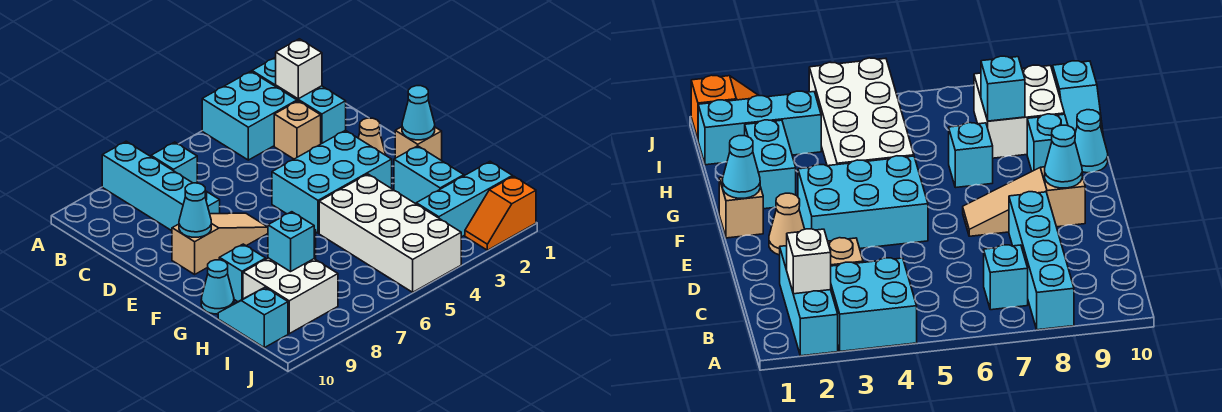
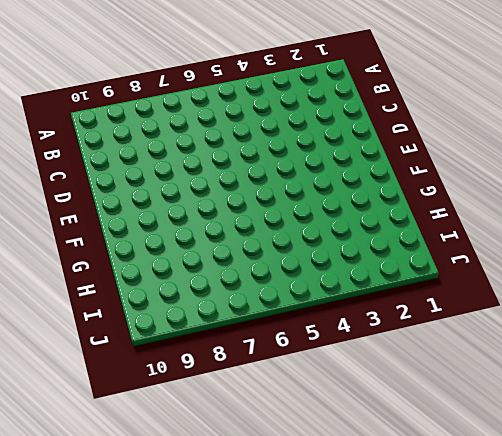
none -> cyan 1x3 brick [252,57,346,144]
none -> cyan 2x2 brick [202,71,297,160]
none -> cyan 1x4 brick [102,141,220,231]

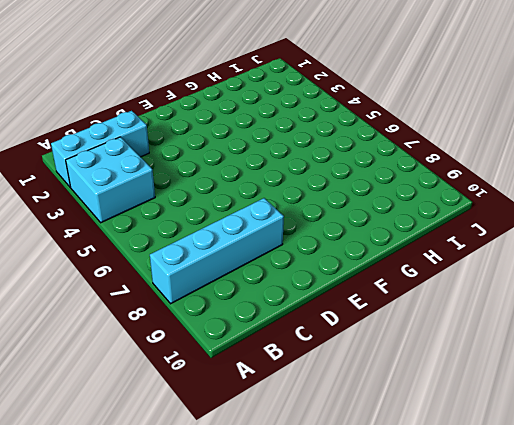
none -> cyan 1x1 brick [151,142,197,183]
none -> tan 1x1 brick [274,101,321,159]
none -> tan 1x1 cone [358,118,386,155]

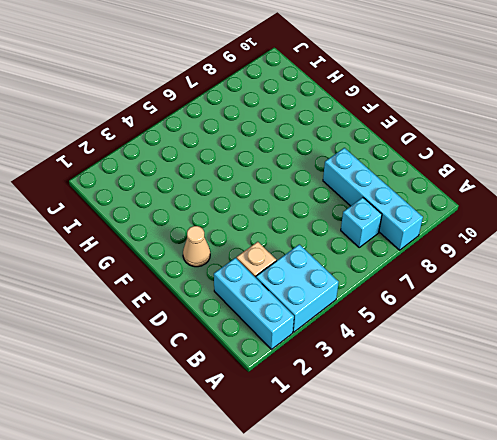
none -> cyan 2x3 brick [272,130,392,233]
none -> tan 1x3 slope [172,213,268,274]
none -> tan 1x1 brick [395,127,442,161]

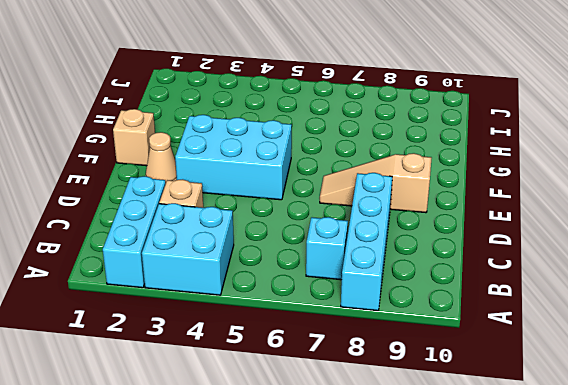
none -> cyan 1x2 brick [394,146,464,204]
none -> white 2x4 brick [319,174,461,292]
none -> cyan 1x1 brick [949,123,993,188]

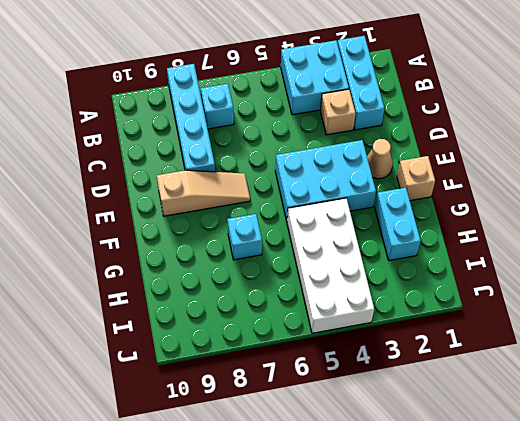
none -> cyan 1x1 brick [219,244,266,302]
none -> cyan 1x1 cone [201,260,234,314]
none -> white 2x2 brick [243,258,338,334]

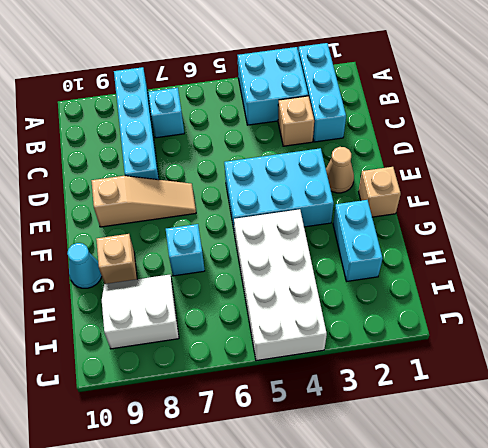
tan 1x1 brick [96,234,137,284] -> cyan 1x1 brick [219,244,266,302]
white 2x2 slope [102,275,179,349] -> white 2x2 brick [243,258,338,334]
none -> cyan 1x2 slope [218,287,288,348]
none -> cyan 1x3 brick [416,162,512,237]
none -> orange 1x2 slope [465,176,536,250]

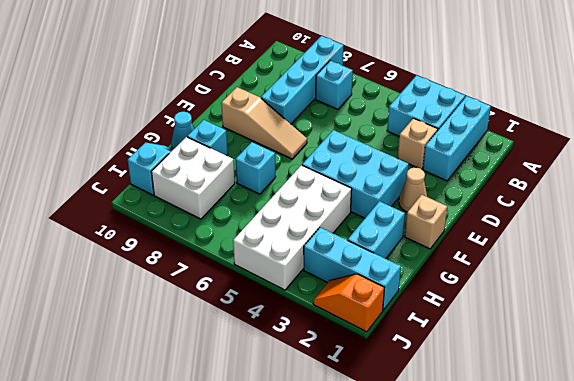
none -> white 1x1 brick [276,39,322,99]
none -> cyan 1x1 cone [179,183,211,237]
none -> cyan 1x1 cone [402,86,435,140]

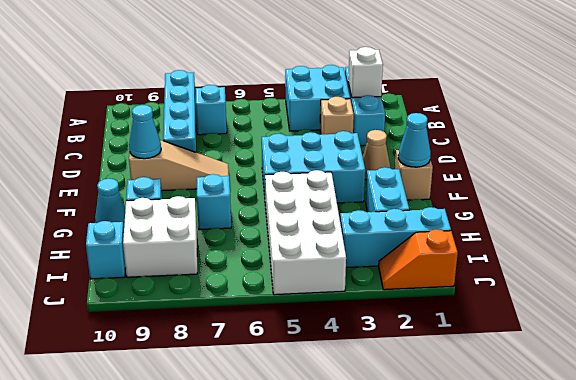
none -> cyan 1x1 brick [268,212,314,272]

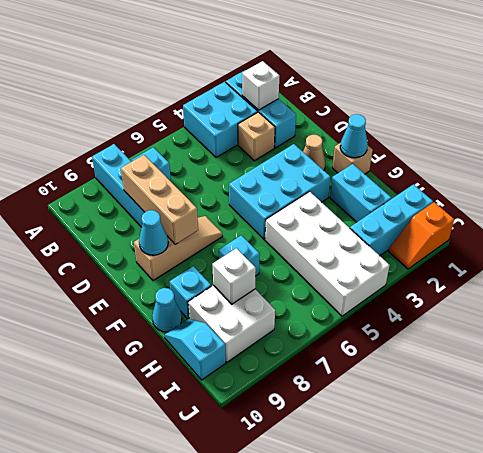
tan 1x3 brick [121,155,198,244] -> none
white 1x1 brick [212,248,256,304] -> cyan 1x1 brick [268,212,314,272]

